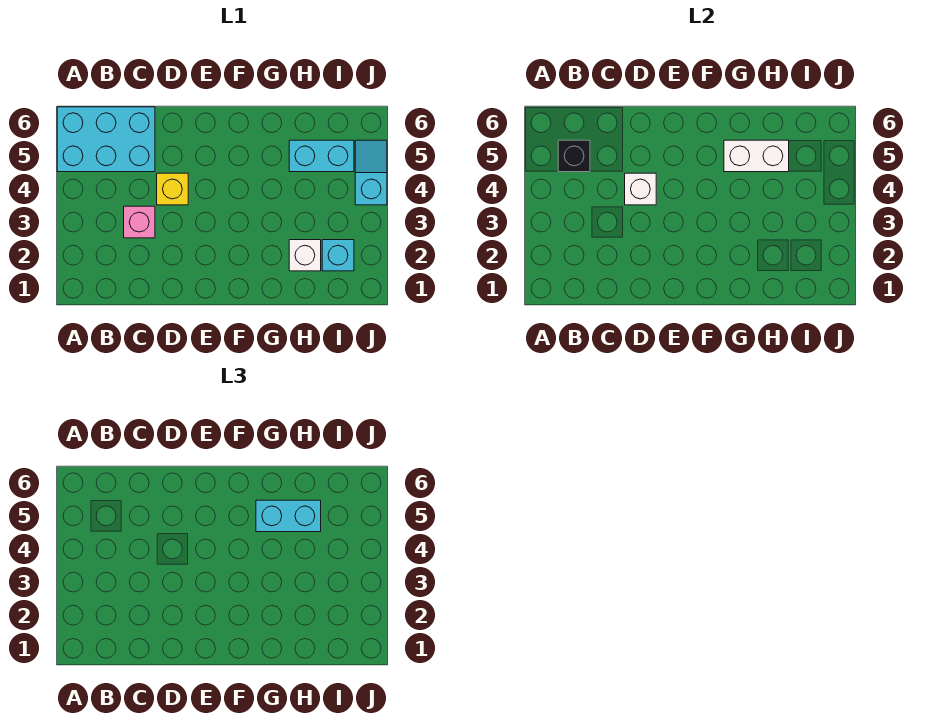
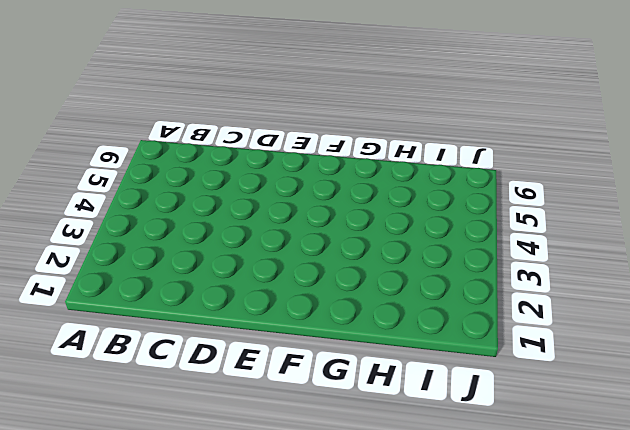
none -> cyan 2x3 brick [57,107,155,172]
none -> pink 1x1 brick [124,206,155,238]

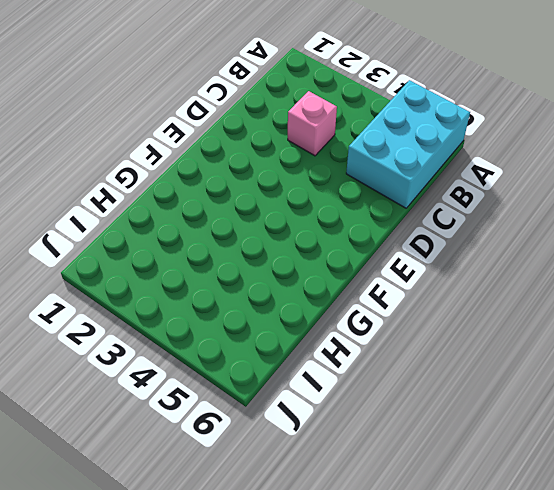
none -> yellow 1x1 brick [157,173,188,205]
none -> white 1x1 brick [289,240,321,271]

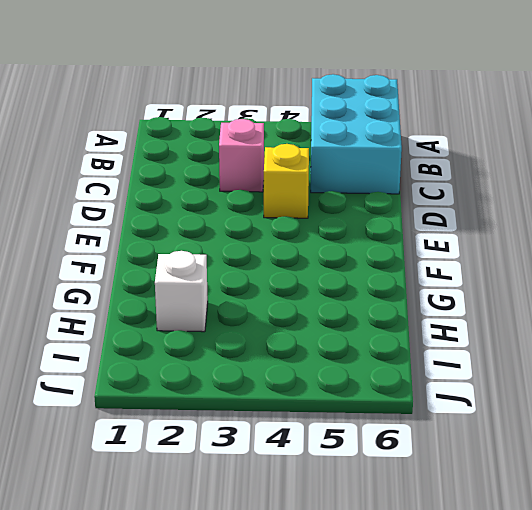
none -> cyan 1x2 brick [289,140,354,172]
none -> cyan 1x1 brick [322,240,354,271]

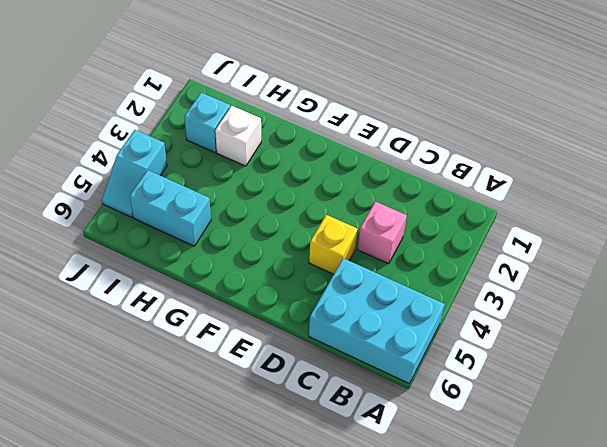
none -> black 1x1 brick [558,140,590,172]
none -> white 1x1 brick [625,173,656,205]

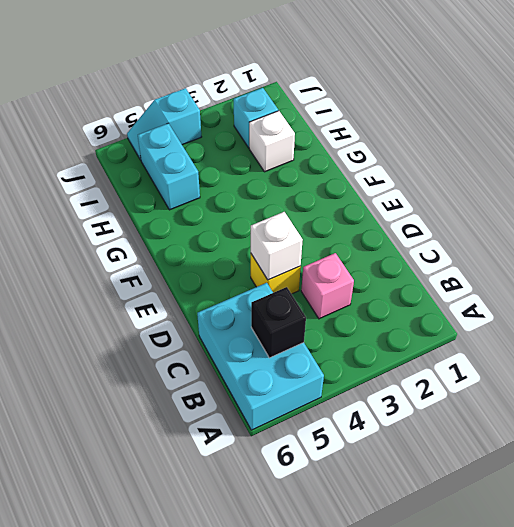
none -> white 1x2 brick [724,140,789,172]
none -> cyan 1x2 brick [256,500,321,532]

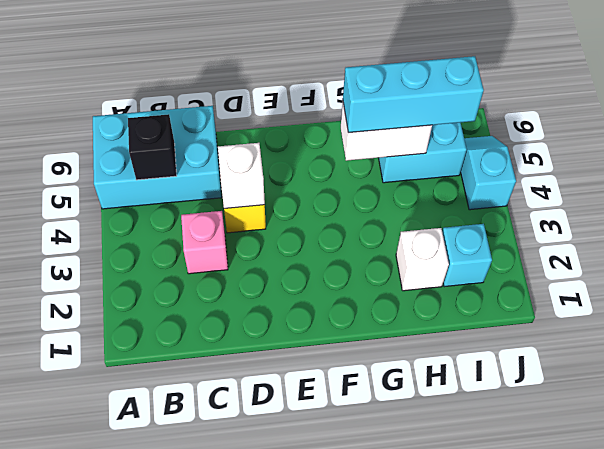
cyan 1x3 brick [343,56,484,133] -> cyan 1x2 brick [256,500,321,532]

